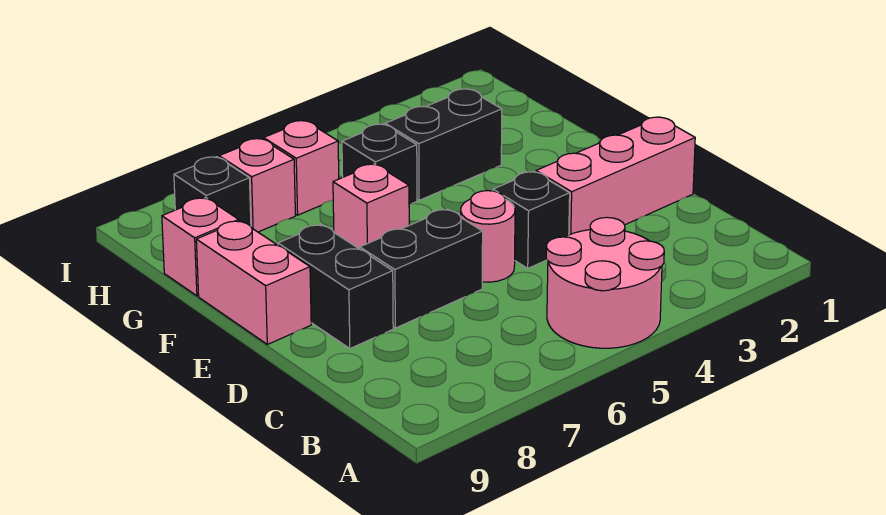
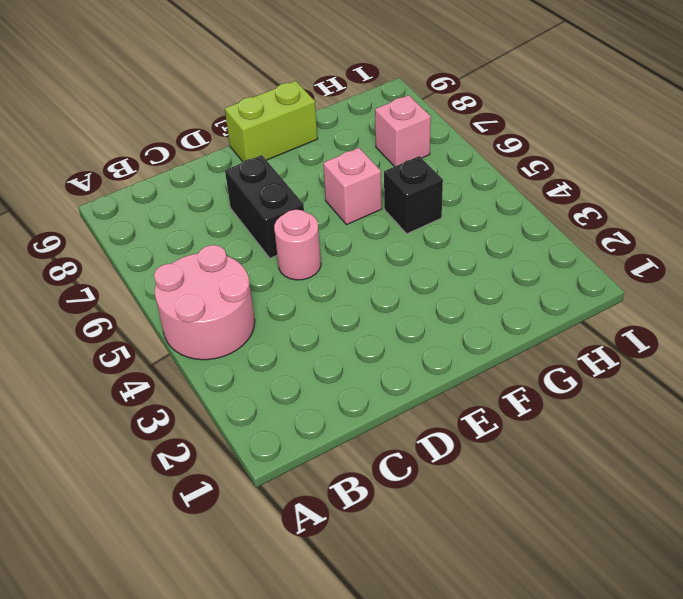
lime 1x2 brick [225,81,318,161] -> pink 1x2 brick [196,221,311,344]
none -> pink 1x3 brick [536,117,695,235]
none -> black 1x1 brick [493,172,570,268]
none -> black 1x2 brick [278,225,393,349]

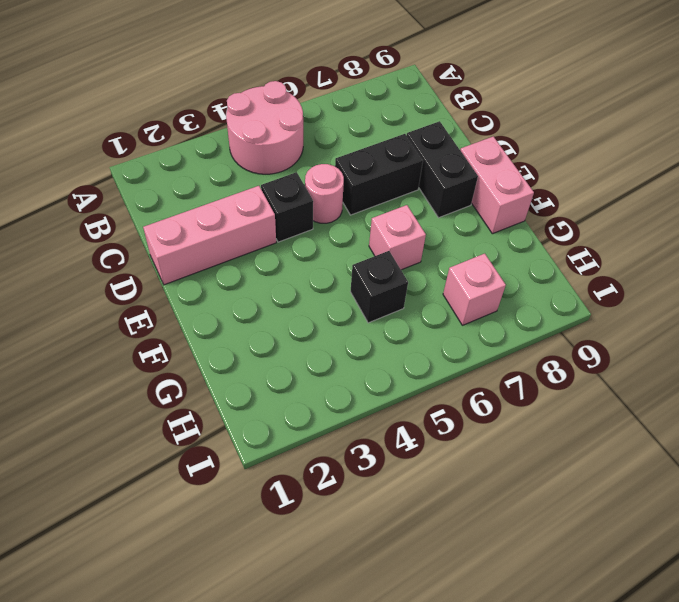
none -> black 1x2 brick [385,89,502,200]
none -> pink 1x1 brick [162,198,239,296]
none -> pink 1x1 brick [264,121,339,215]

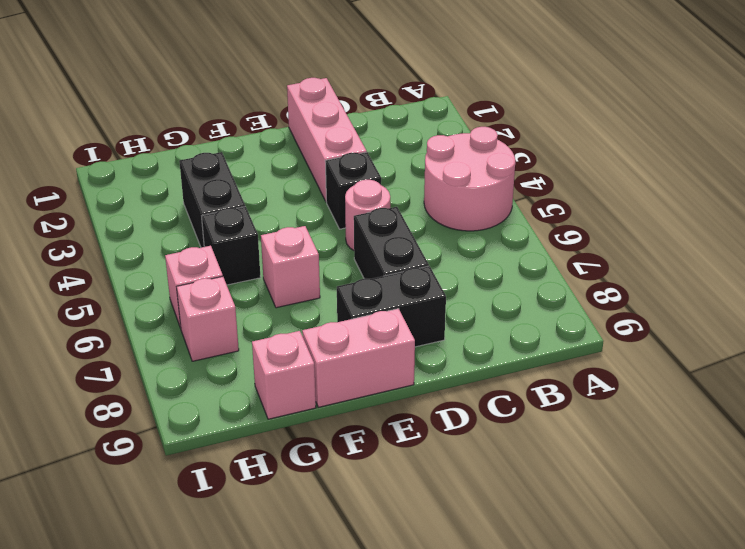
none -> black 1x1 brick [174,157,251,226]

